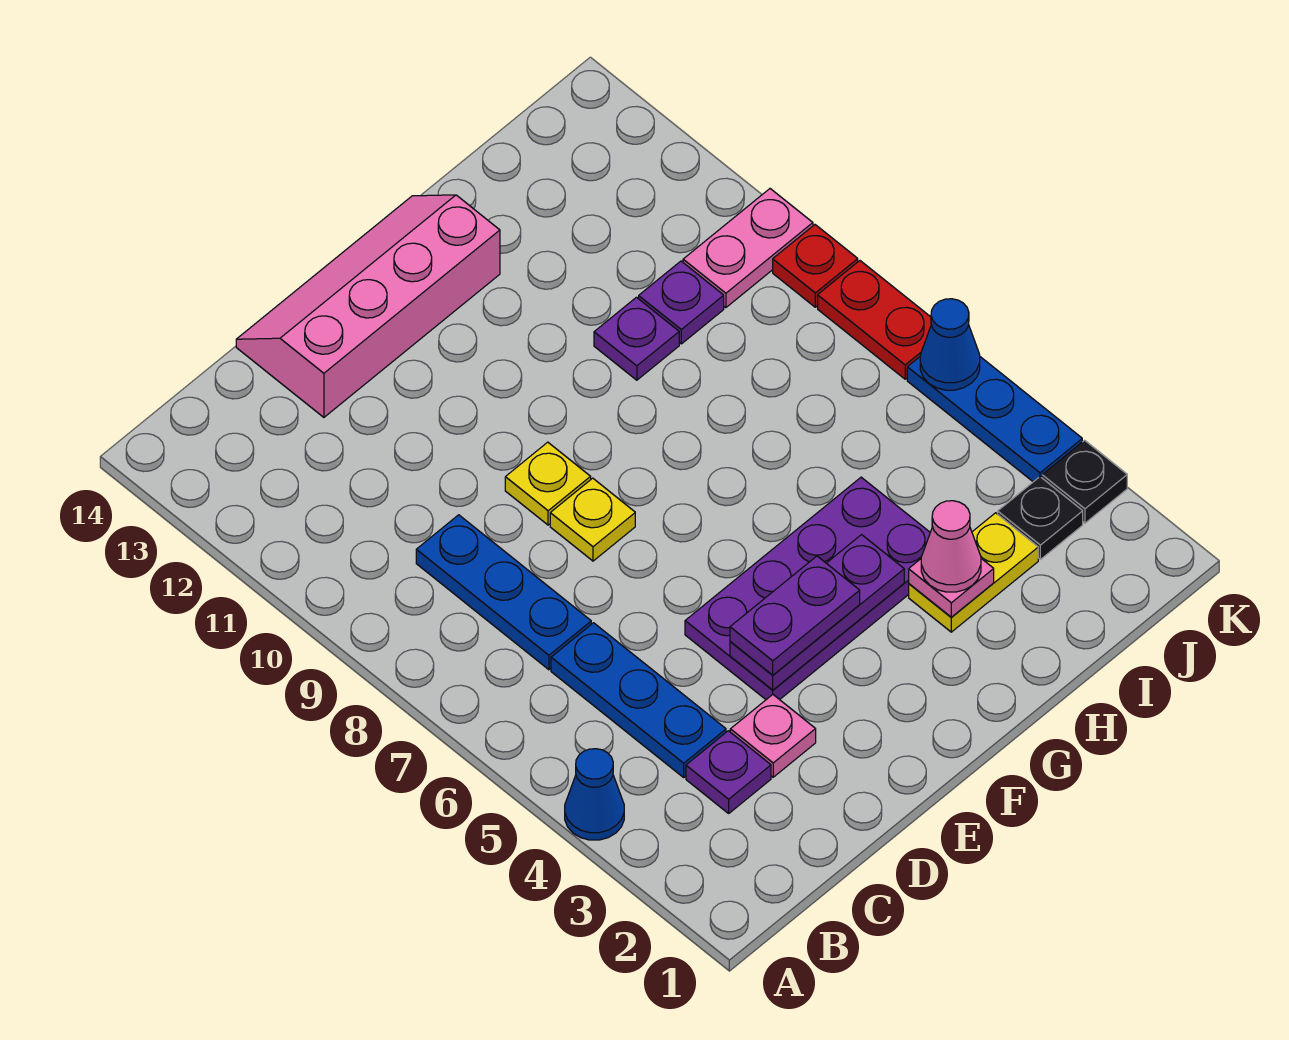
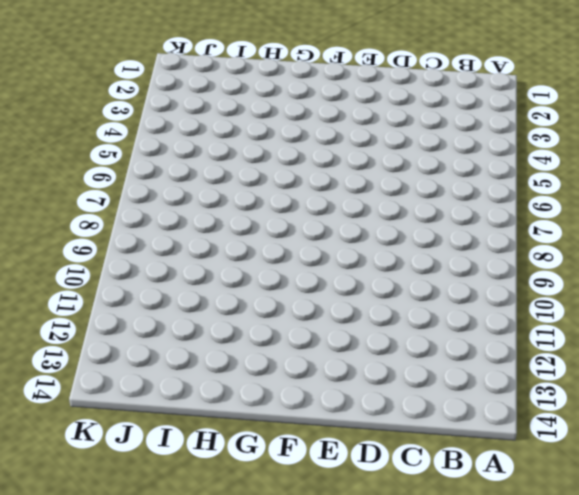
none -> blue 1x1 cone [565,749,624,840]
none -> purple 1x1 plate [686,731,771,813]
none -> blue 1x3 plate [551,623,726,777]

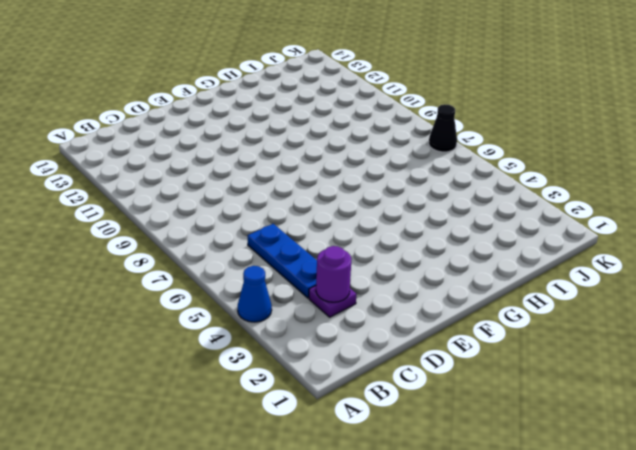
purple 1x1 round brick [316,246,351,302] -> none
black 1x1 cone [429,104,457,152] -> red 1x2 plate [818,261,931,379]
none -> blue 1x3 plate [416,515,591,670]
none -> pink 1x1 plate [730,695,816,777]
none -> pink 2x4 slope [236,195,500,417]

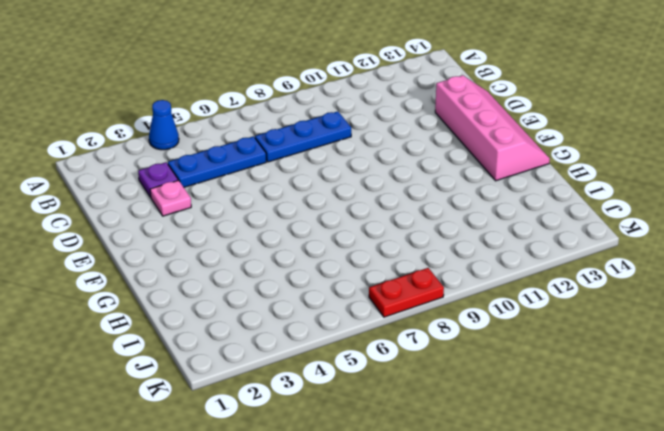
none -> purple 2x4 plate [685,477,930,700]
none -> yellow 1x1 plate [550,478,635,561]
none -> yellow 1x1 plate [505,442,591,525]

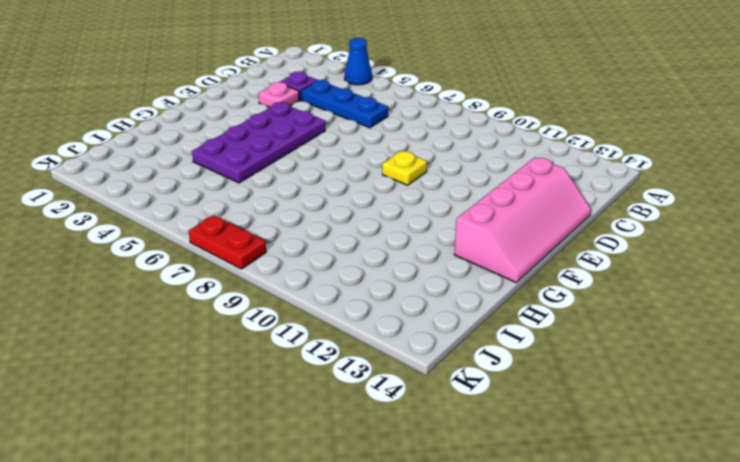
none -> blue 1x3 plate [416,515,591,670]
none -> yellow 1x1 plate [550,478,635,561]
none -> yellow 1x2 plate [909,513,1038,632]

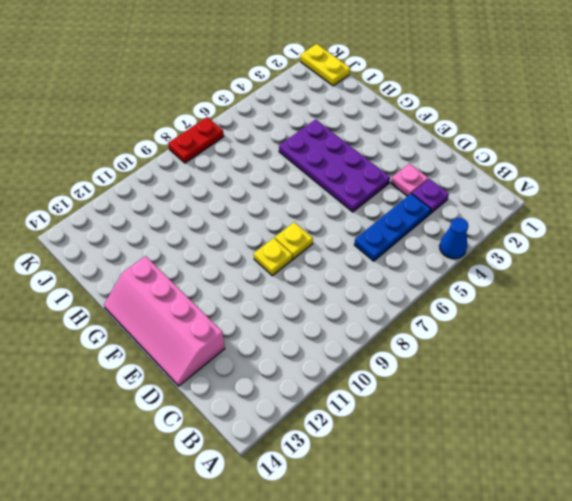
yellow 1x2 plate [300,44,350,86] -> yellow 1x2 plate moved to [909,513,1038,632]
none -> blue 1x3 plate [416,515,591,670]
none -> purple 1x1 plate [594,297,679,380]
none -> purple 1x1 plate [639,261,724,344]

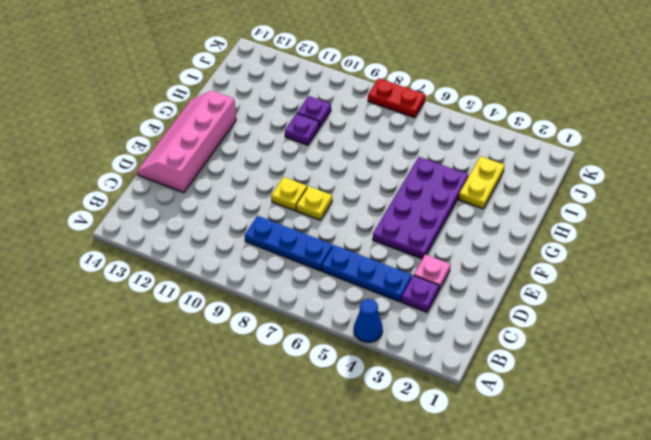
none -> black 1x1 plate [998,477,1083,559]
none -> pink 1x2 plate [683,189,813,308]
none -> black 1x1 plate [1042,440,1127,523]

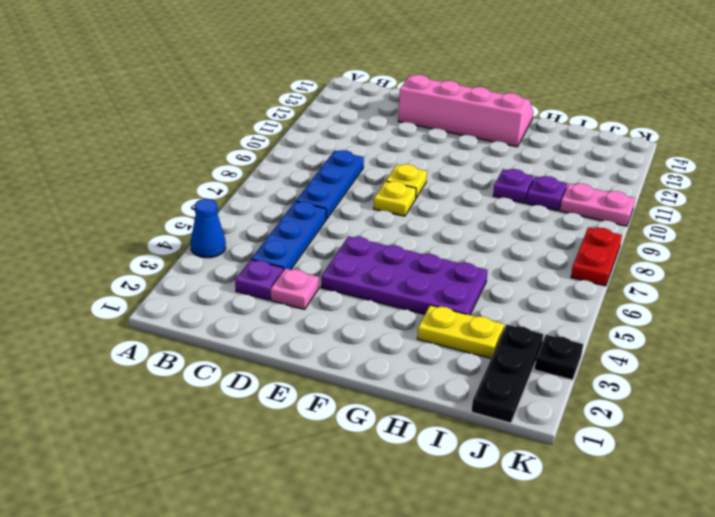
black 1x3 plate [472,325,543,423] -> black 1x1 plate [998,477,1083,559]
none -> blue 1x3 plate [907,357,1082,482]
none -> red 1x1 plate [773,225,858,307]
none -> purple 1x3 plate [730,535,904,690]

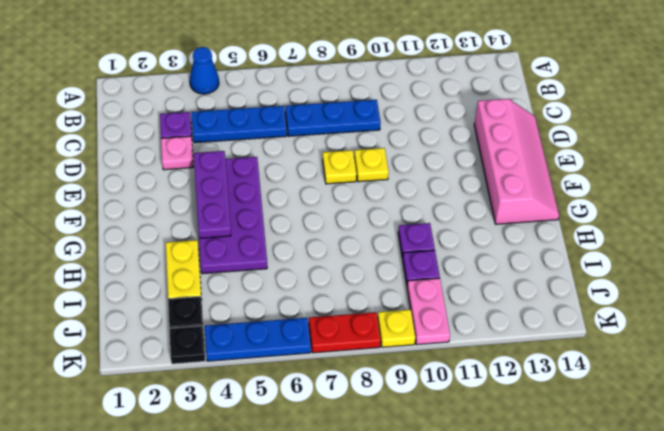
yellow 1x1 plate [378,310,415,347] -> red 1x1 plate [773,225,858,307]
none -> pink 1x1 plate [909,559,994,617]
none -> blue 1x1 cone [920,299,980,390]
none -> purple 1x2 plate [730,556,860,675]

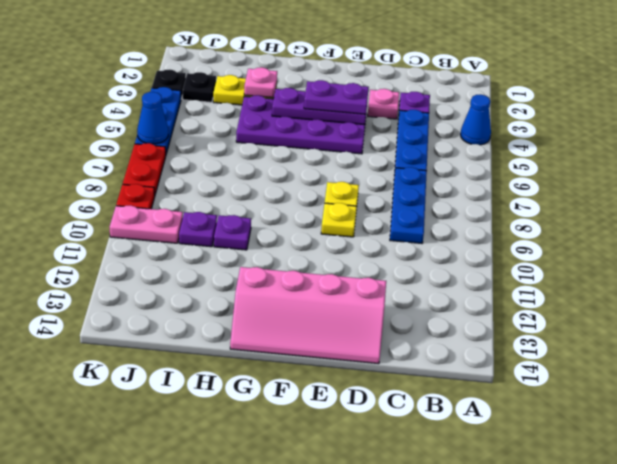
none -> pink 1x1 cone [921,501,981,592]

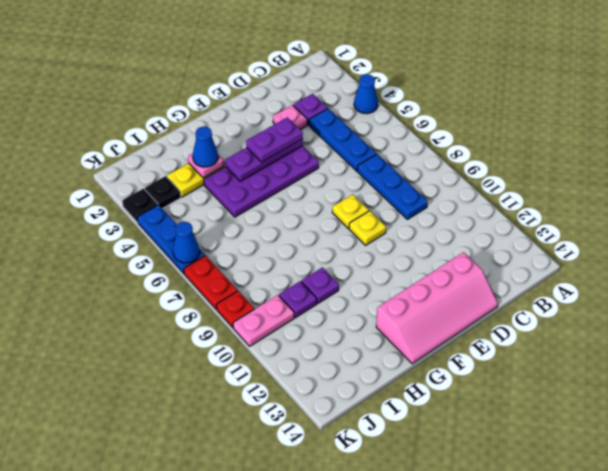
blue 1x1 cone [193,127,218,167] -> pink 1x1 cone [921,501,981,592]

